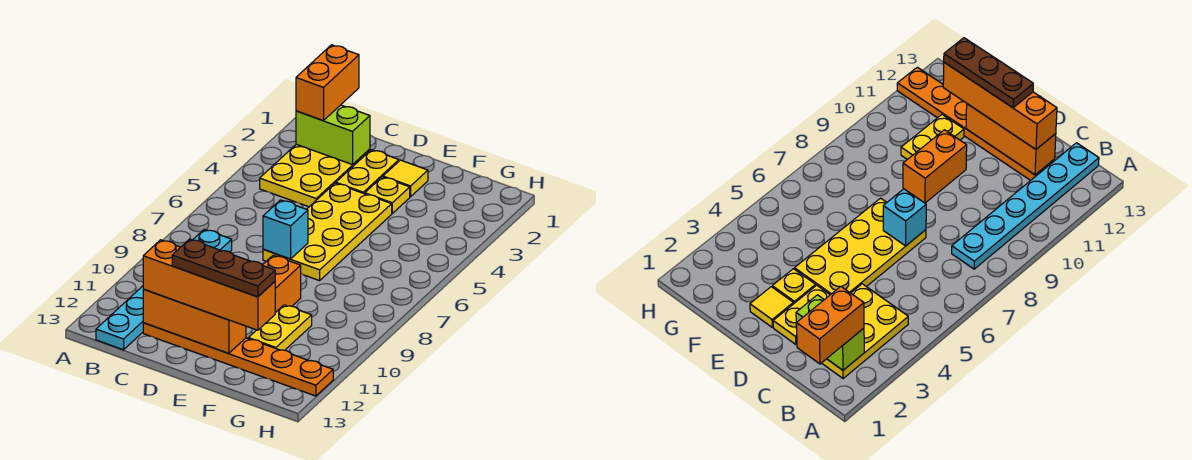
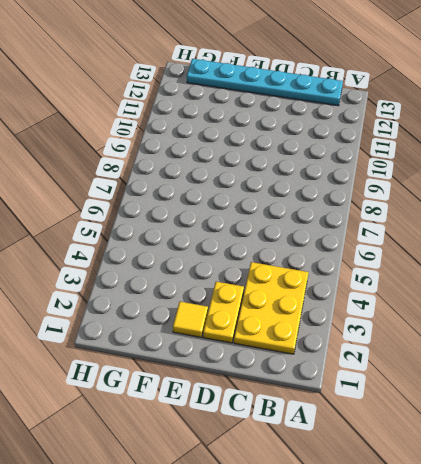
cyan 1x6 plate [187,59,343,106] -> cyan 1x6 plate turned to [96,229,232,350]
none -> orange 1x6 plate [143,323,333,396]
none -> yellow 2x4 plate [263,183,392,281]
none -> yellow 1x1 plate [365,177,410,213]

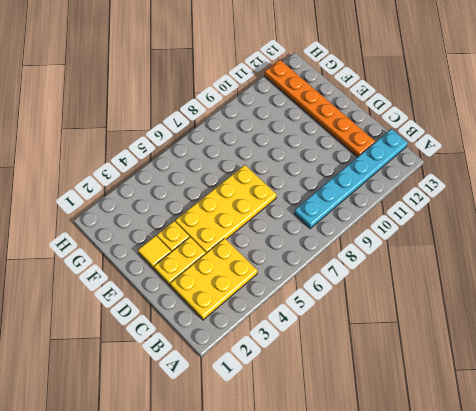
none -> orange 1x2 brick [262,255,301,313]
none -> yellow 1x2 plate [248,305,312,350]
none -> lime 1x2 brick [296,105,370,165]

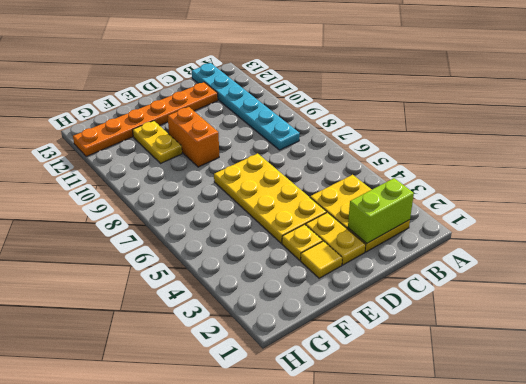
none -> orange 1x3 brick [143,289,246,353]
none -> cyan 1x1 brick [263,200,308,259]
none -> orange 1x2 brick [296,45,359,121]

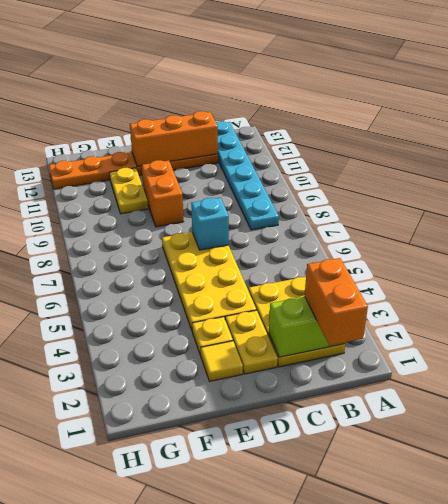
none -> orange 1x4 brick [143,240,275,330]
none -> brown 1x3 plate [172,239,275,297]

